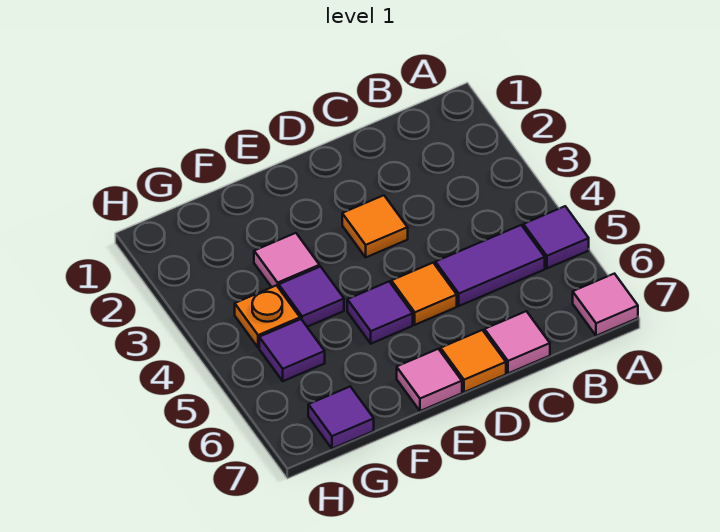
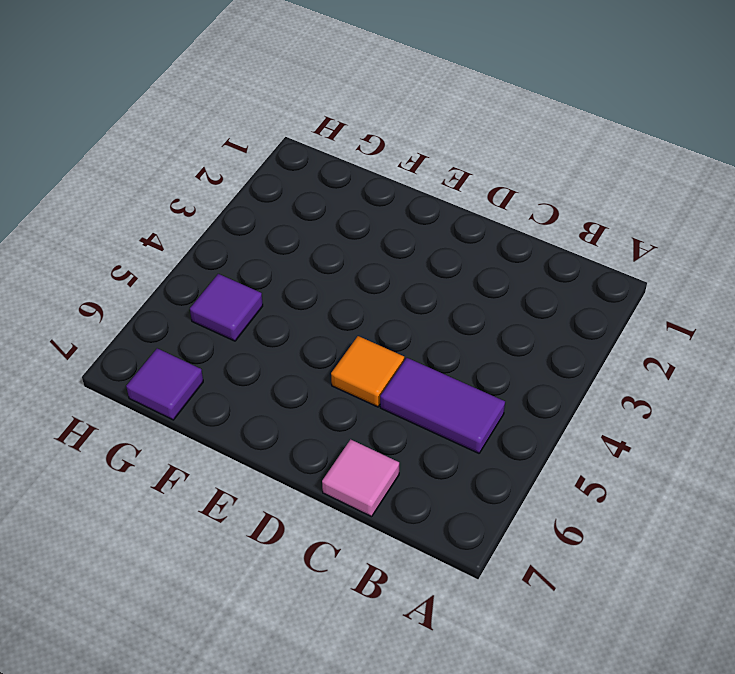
none -> purple 1x1 tile [523,206,589,268]
none -> pink 1x1 tile [573,274,638,336]
none -> orange 1x1 tile [342,195,408,257]

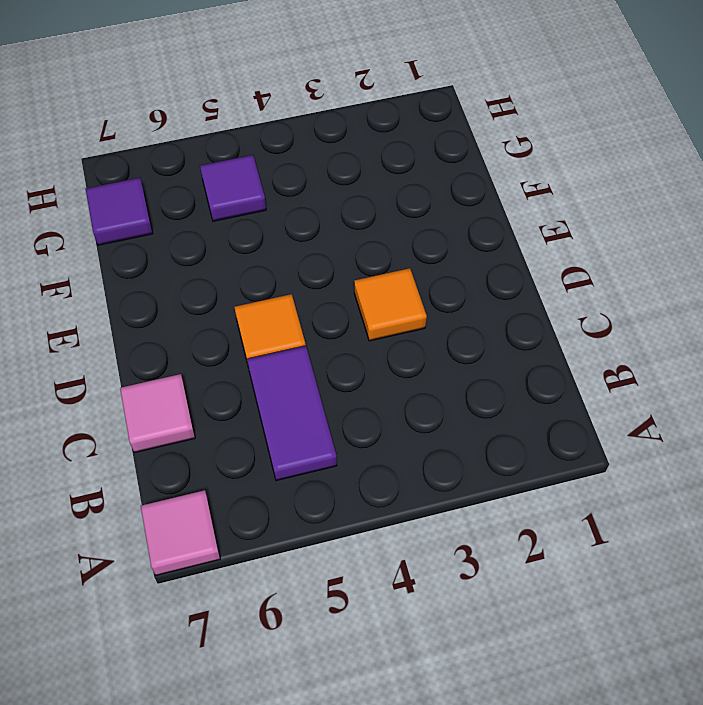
none -> purple 1x1 tile [523,206,589,268]
none -> orange 1x1 tile [441,330,506,392]
none -> purple 1x1 tile [347,282,413,344]

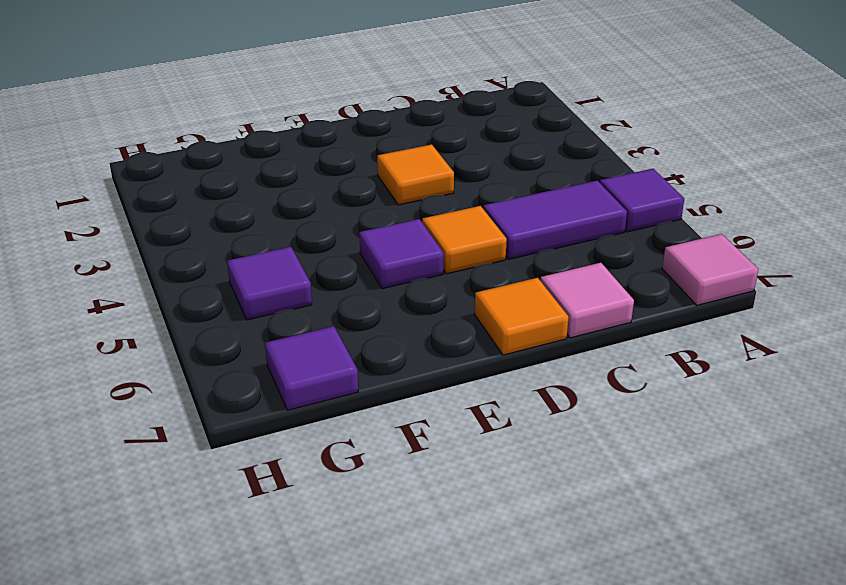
none -> pink 1x1 tile [397,349,462,411]
none -> pink 1x1 tile [254,233,319,288]
none -> purple 1x1 tile [279,267,344,327]

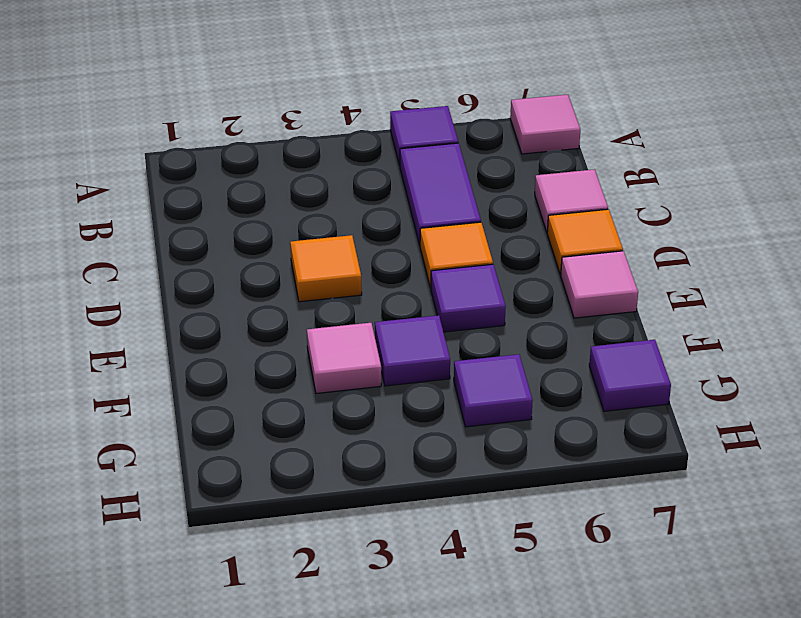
none -> orange 1x1 plate [235,285,300,348]

